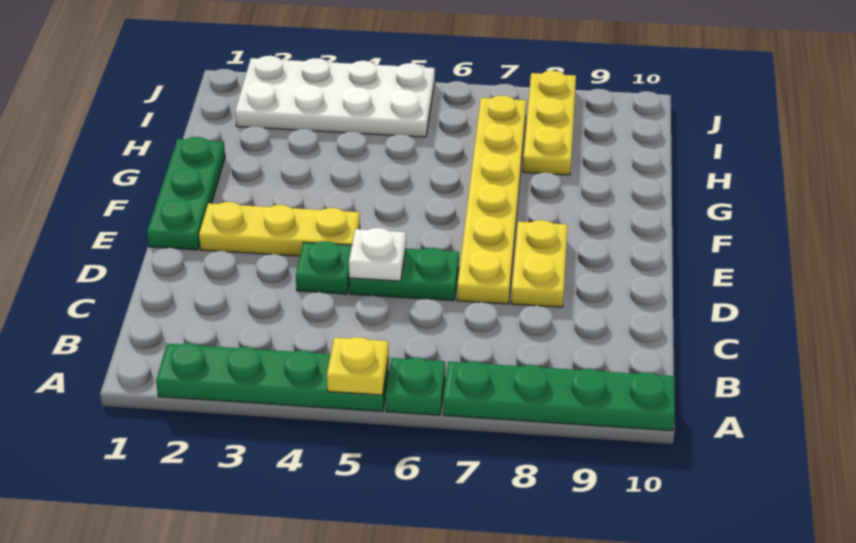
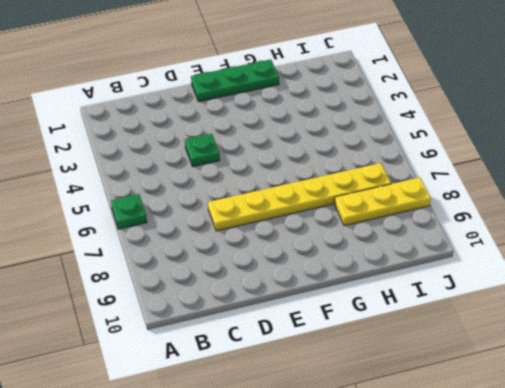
none -> green 1x4 plate [156,343,389,412]
none -> green 1x4 plate [443,361,675,431]
none -> green 1x2 plate [349,248,459,301]

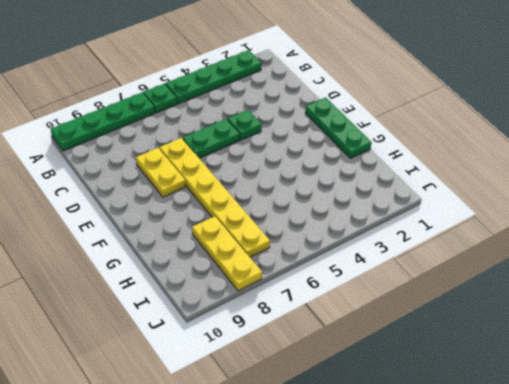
none -> yellow 1x3 plate [199,202,360,256]
none -> white 2x4 plate [235,56,435,137]
none -> yellow 1x1 plate [327,337,389,395]

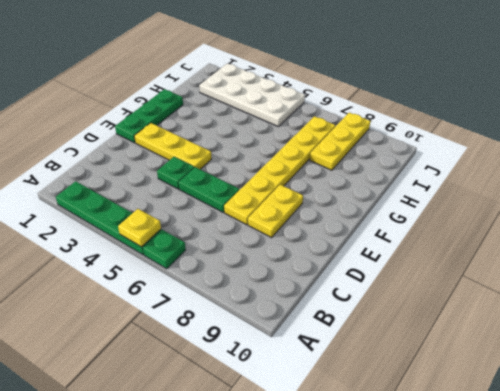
none -> green 1x4 plate [443,361,675,431]
none -> white 1x1 plate [349,228,406,281]

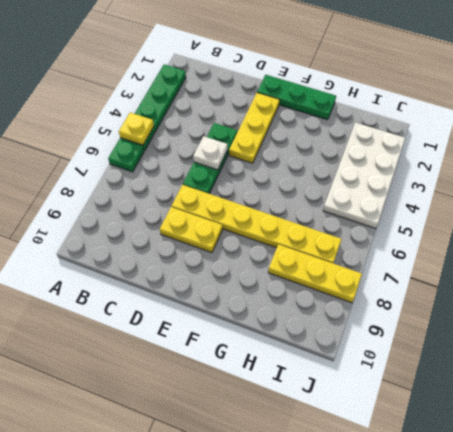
none -> green 1x4 plate [443,361,675,431]

